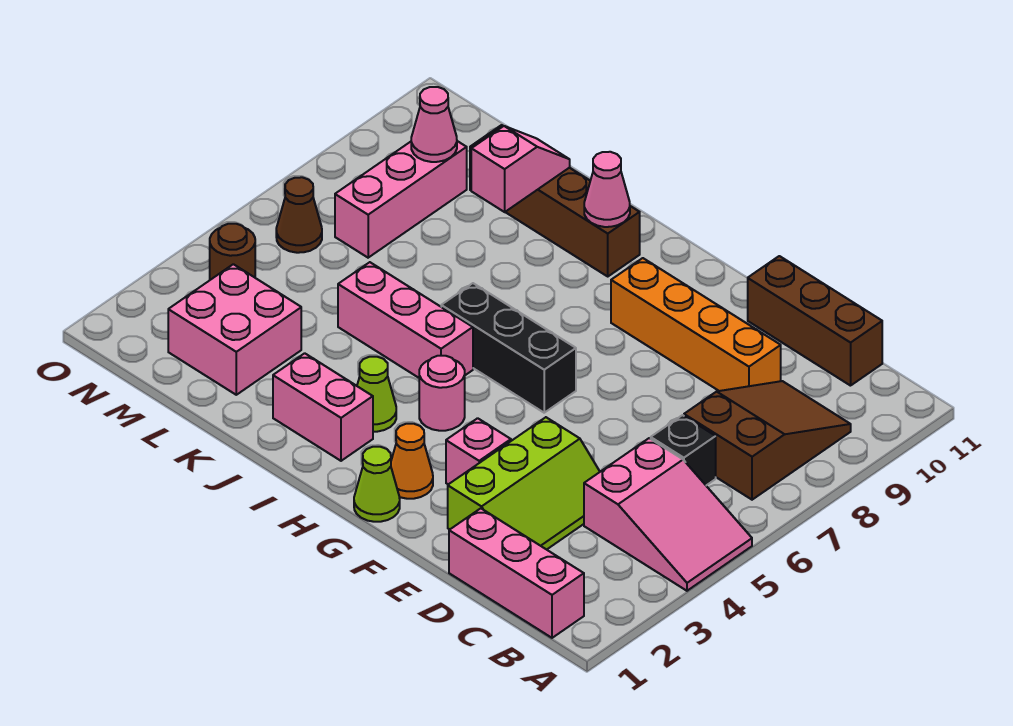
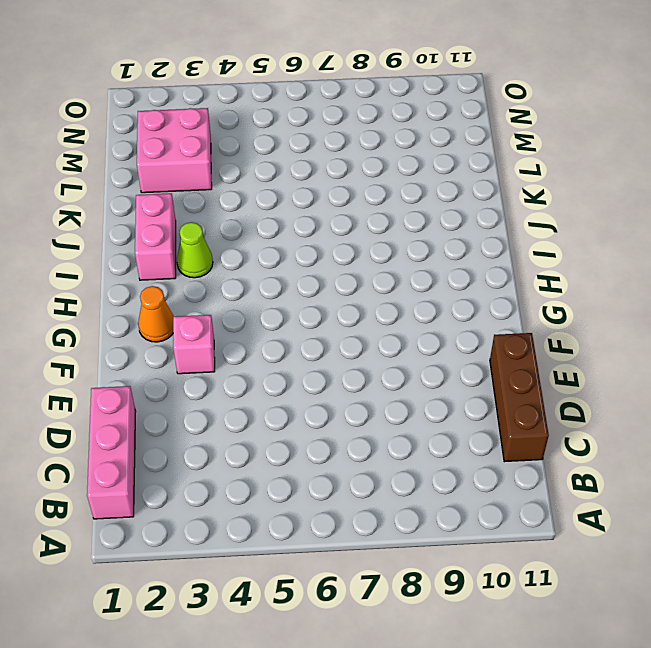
none -> pink 2x3 slope [584,438,752,591]
none -> brown 2x3 slope [684,381,851,500]
none -> black 1x1 brick [651,415,716,485]

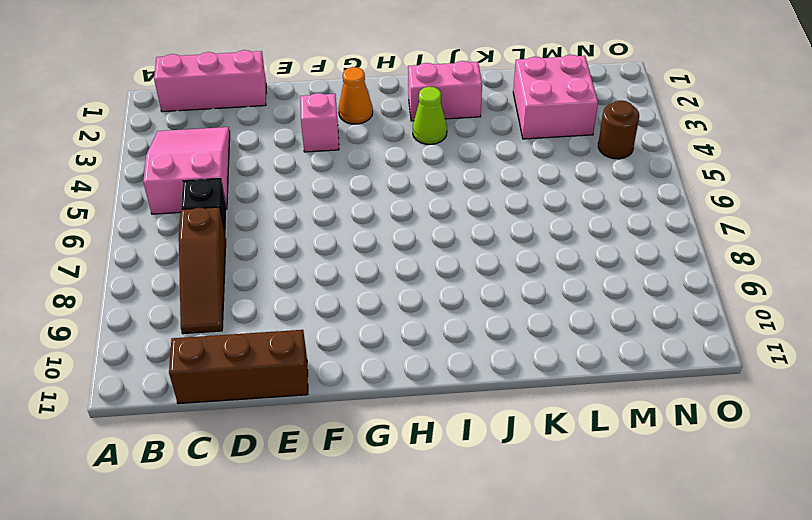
pink 2x3 slope [143,127,230,214] -> pink 2x3 slope turned to [584,438,752,591]
brown 1x3 slope [179,207,226,334] -> brown 2x3 slope [684,381,851,500]
none -> lime 2x3 slope [448,417,600,550]
none -> orange 1x4 brick [611,258,781,391]
none -> lime 1x1 cone [354,447,400,522]

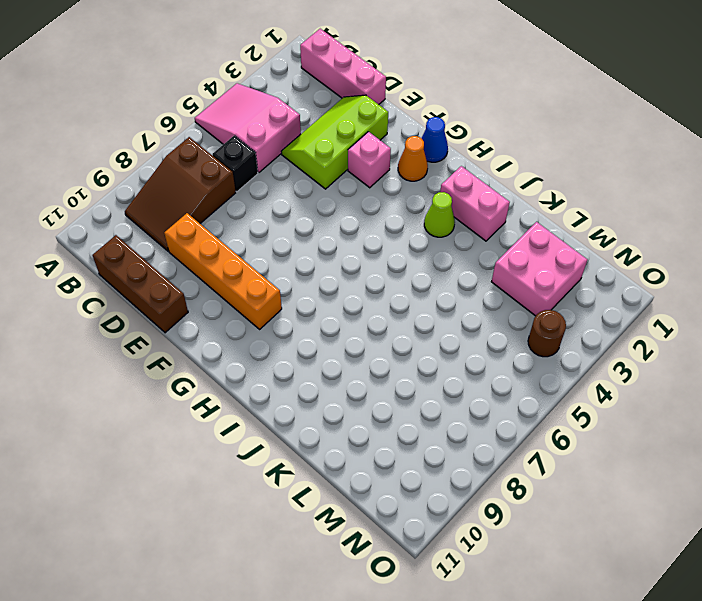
blue 1x1 cone [422,117,448,162] -> lime 1x1 cone [354,447,400,522]
none -> black 1x3 brick [441,283,576,413]
none -> pink 1x1 round brick [419,356,465,431]
none -> pink 1x3 brick [338,262,473,378]

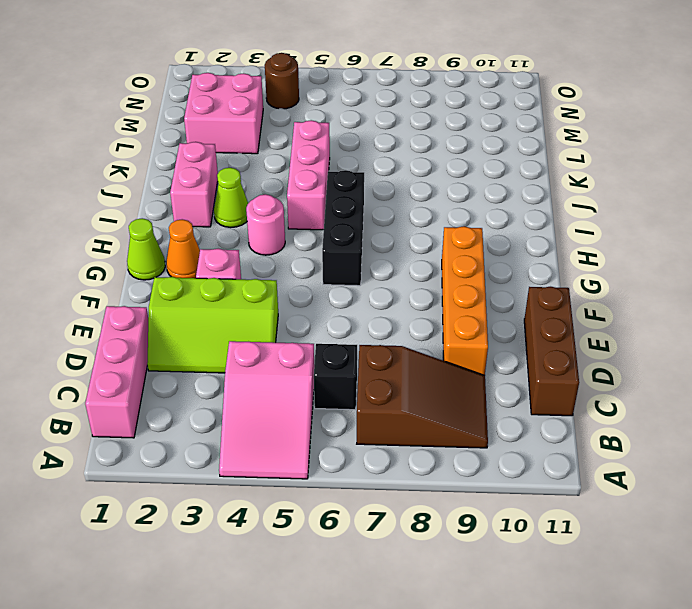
none -> brown 1x4 brick [470,125,640,276]
none -> pink 1x3 brick [335,141,467,258]
none -> brown 1x1 cone [276,177,322,253]

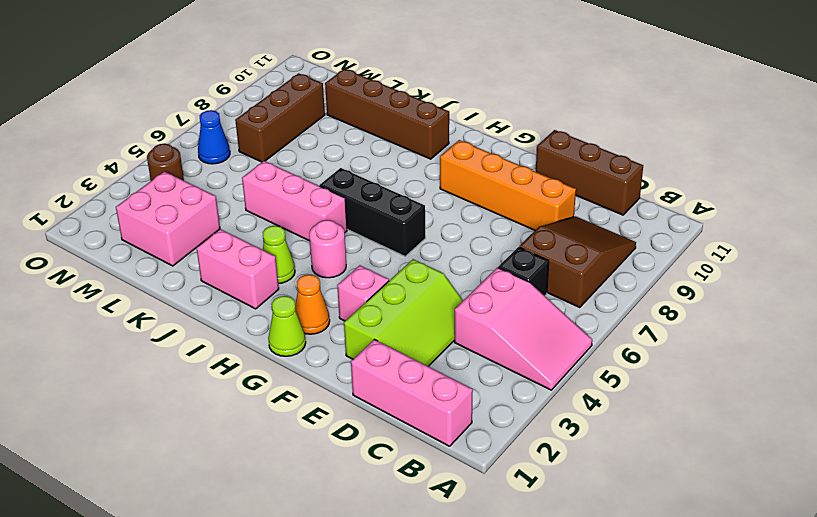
brown 1x3 brick [235,73,325,162] -> pink 1x3 brick [335,141,467,258]
blue 1x1 cone [198,110,230,164] -> brown 1x1 cone [276,177,322,253]
none -> pink 1x1 cone [584,152,630,227]
none -> pink 1x2 slope [471,126,570,212]
none -> pink 1x1 cone [411,87,457,162]

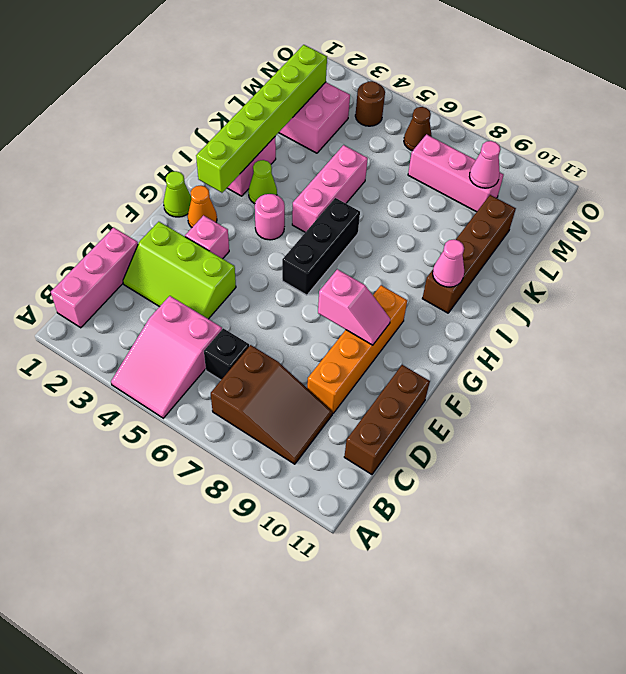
pink 1x2 slope [318,269,390,345] -> pink 1x2 slope moved to [471,126,570,212]
lime 1x6 brick [196,45,327,193] -> none

